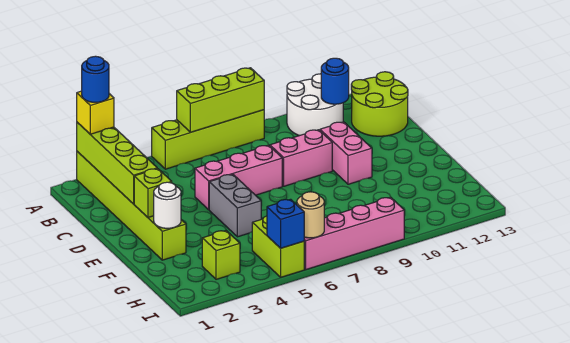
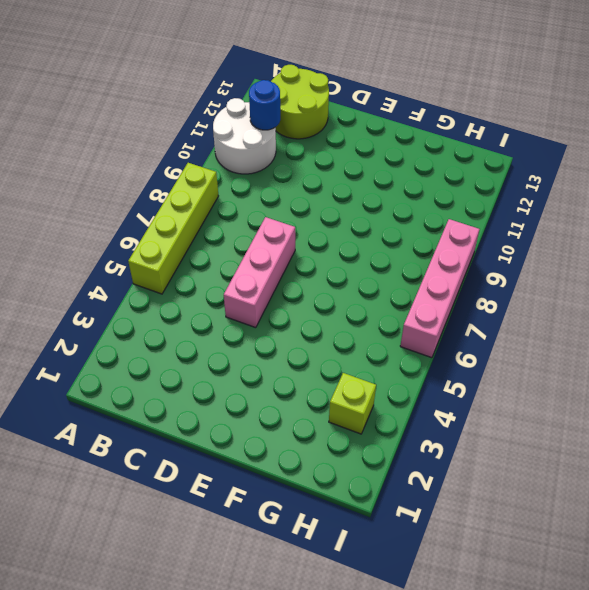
none -> lime 1x6 brick [77,151,186,260]
none -> pink 1x2 brick [270,130,332,186]
none -> pink 1x2 brick [320,122,372,184]

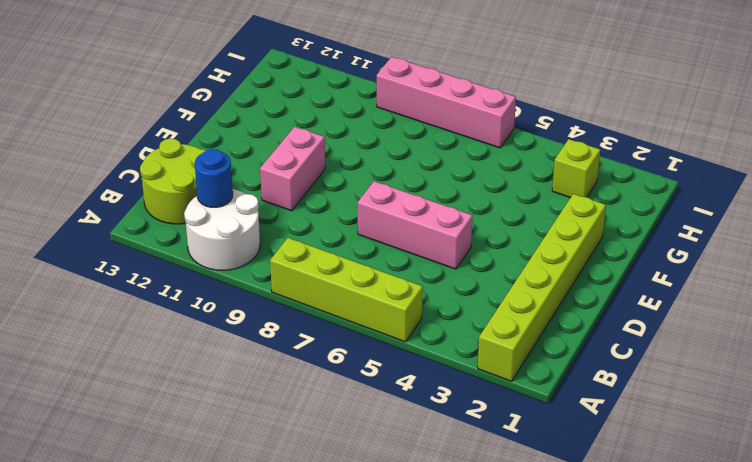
none -> pink 1x2 brick [270,130,332,186]
none -> grey 1x2 brick [209,174,261,237]
none -> lime 1x2 brick [252,216,304,277]

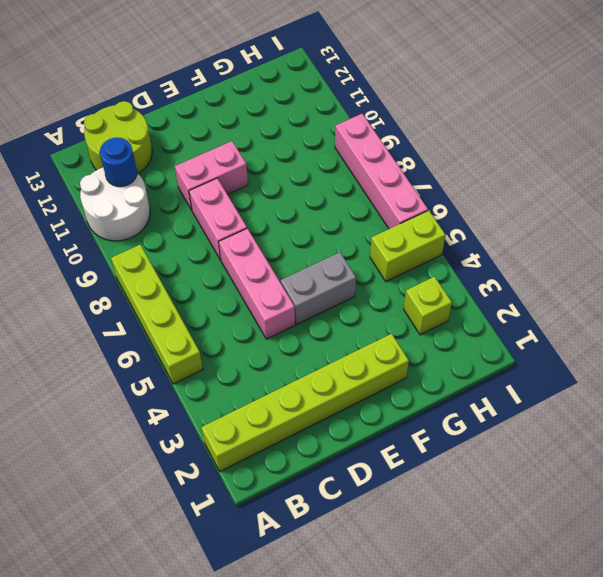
none -> lime 1x4 brick [77,122,157,204]
none -> lime 1x3 brick [177,68,264,132]
none -> lime 1x1 brick [134,169,172,217]

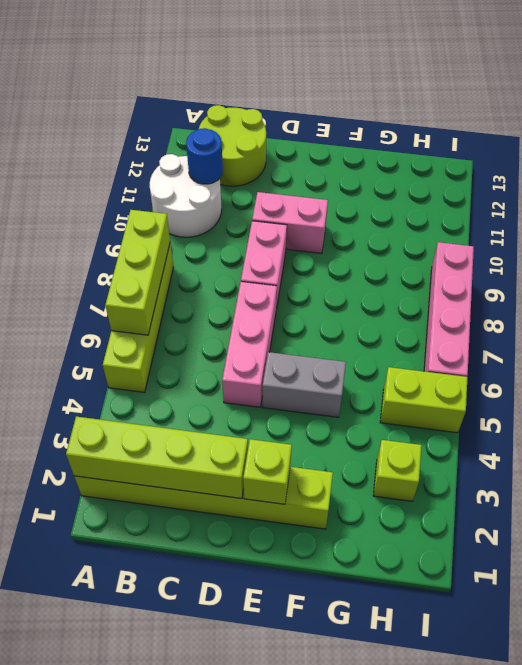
none -> white 1x1 round brick [154,182,181,228]
none -> blue 1x1 brick [267,199,304,248]
none -> tan 1x1 round brick [297,192,324,238]

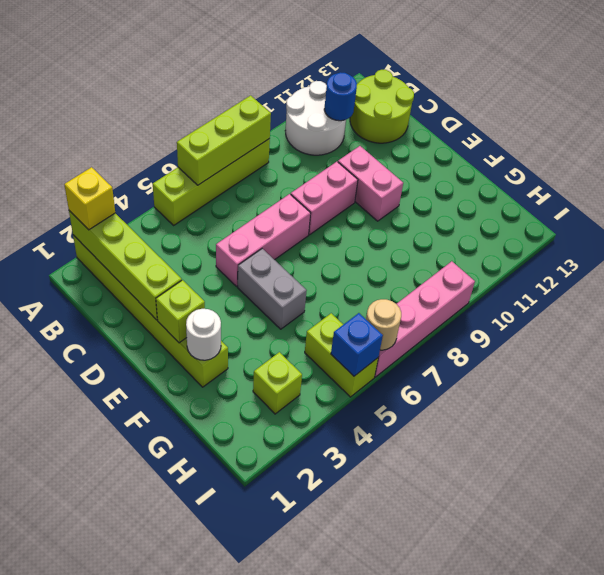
none -> blue 1x1 round brick [82,56,109,102]

